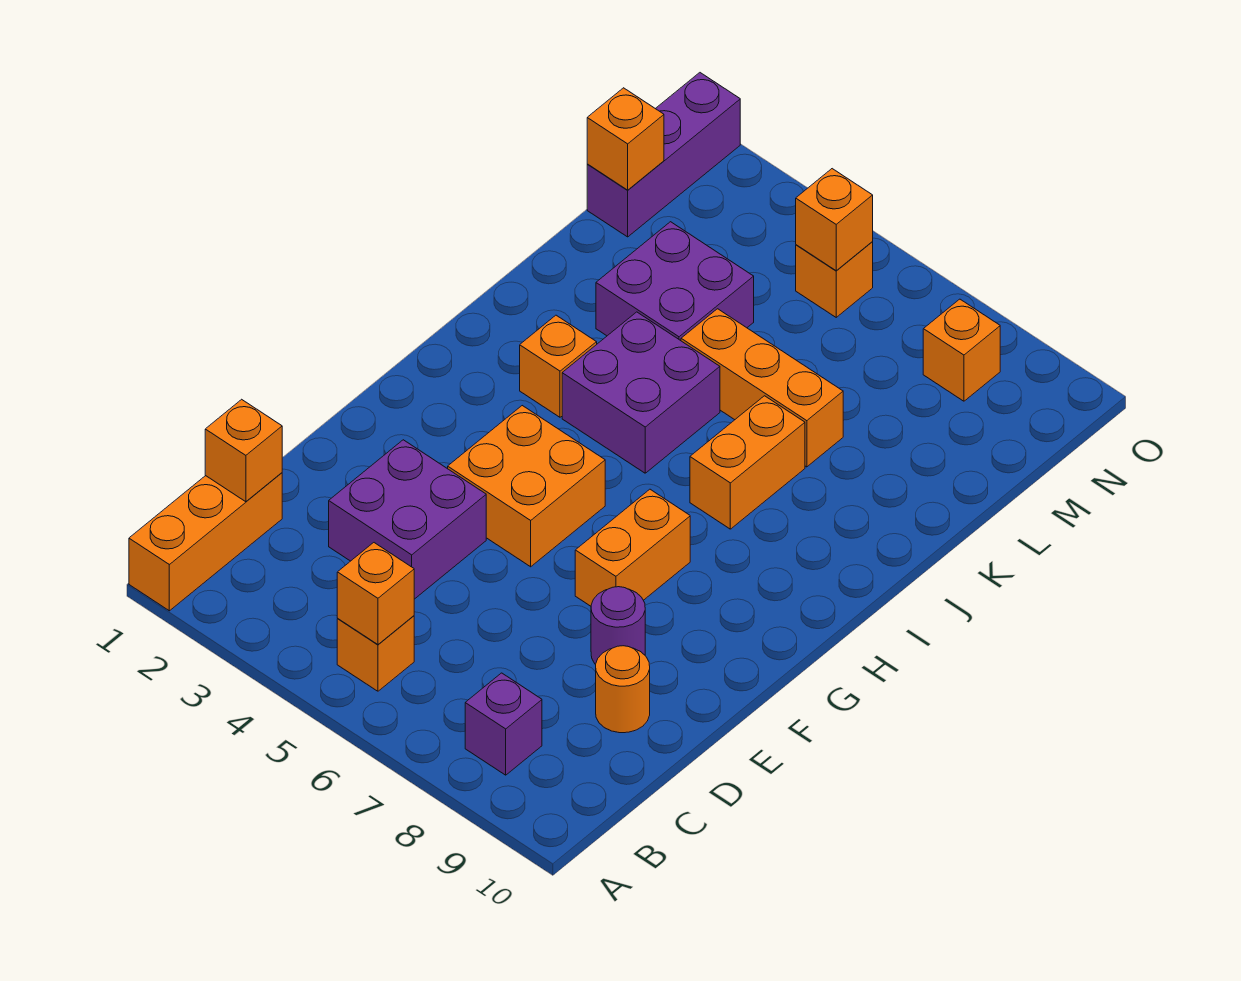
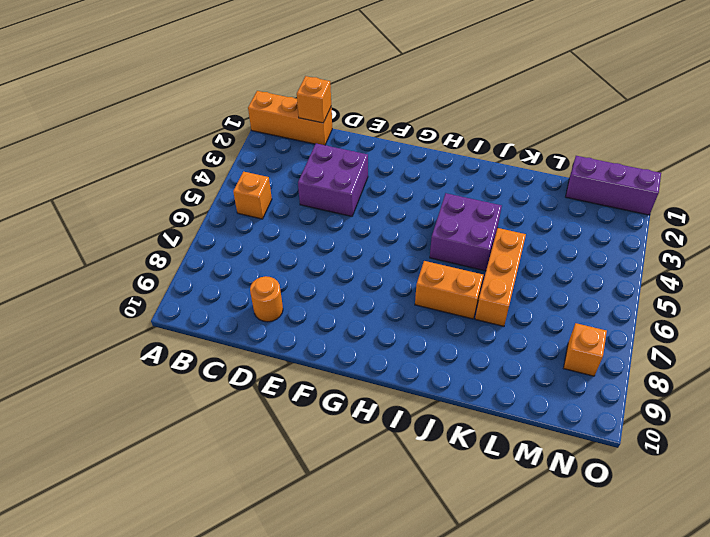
none -> purple 1x1 brick [465,673,542,775]
none -> purple 1x1 round brick [591,587,645,665]
none -> orange 2x2 brick [448,406,605,567]

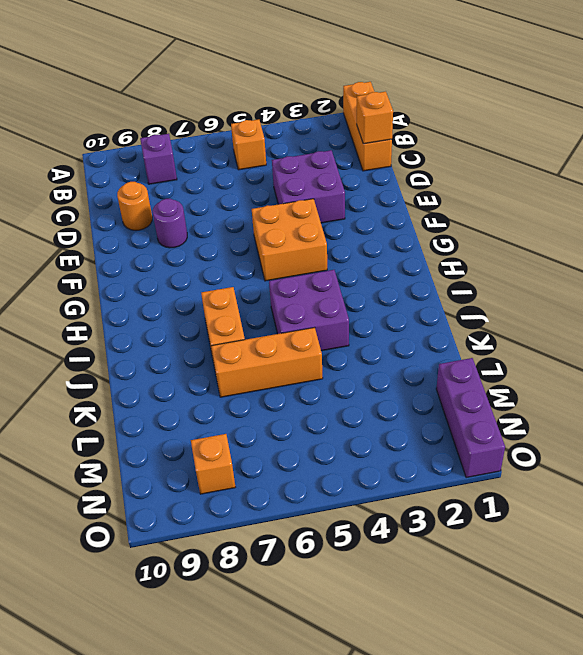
none -> orange 1x2 brick [575,489,690,606]
none -> orange 1x1 brick [520,315,597,417]
none -> purple 2x2 brick [596,222,754,341]

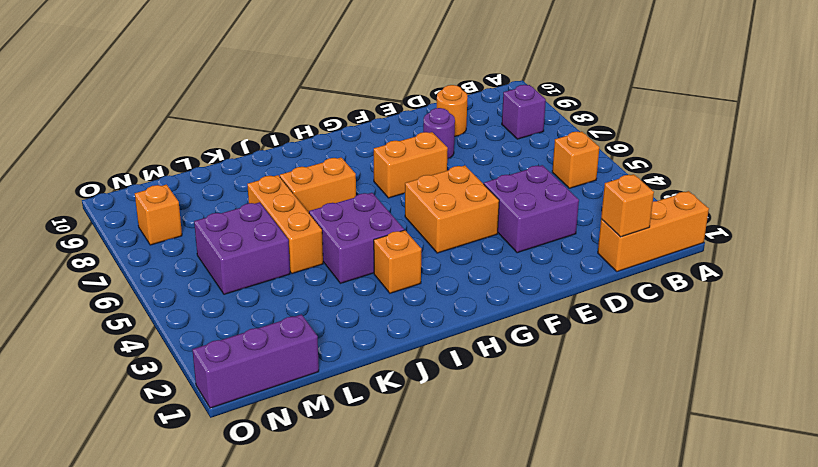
purple 2x2 brick [194,202,290,294] -> purple 2x2 brick moved to [596,222,754,341]
none -> orange 1x1 brick [796,242,873,317]
none -> orange 1x1 brick [337,543,414,644]
none -> orange 1x1 brick [587,88,664,190]

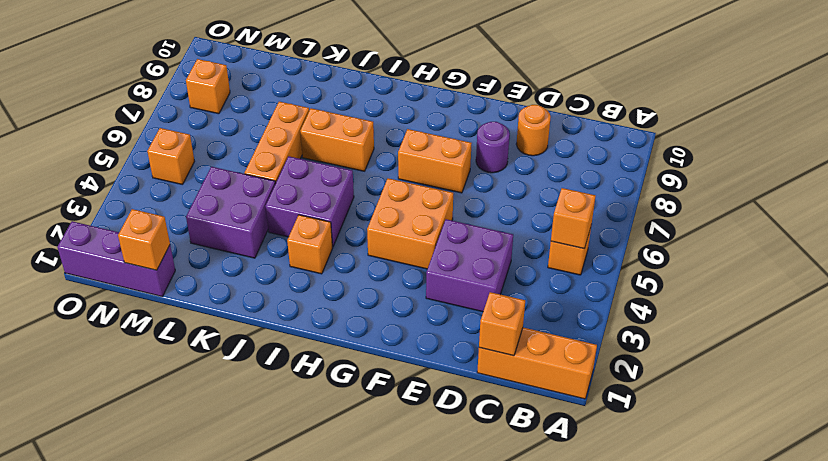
none -> purple 1x1 brick [465,673,542,775]
none -> orange 1x1 brick [796,169,873,271]

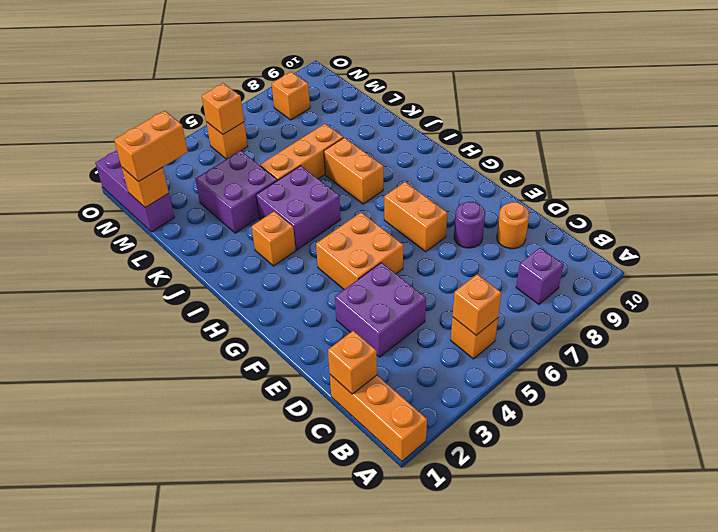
orange 1x2 brick [114,111,188,182] -> none

